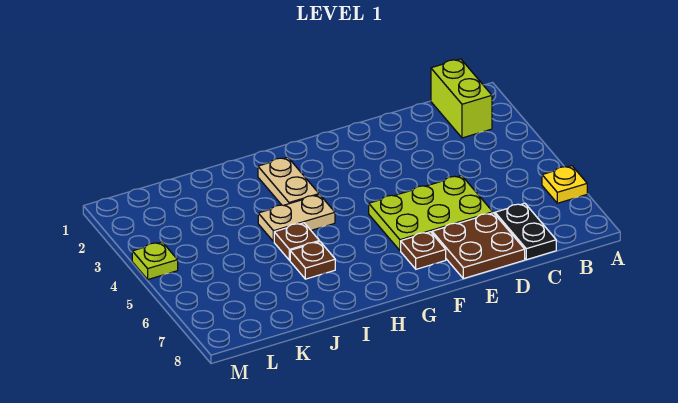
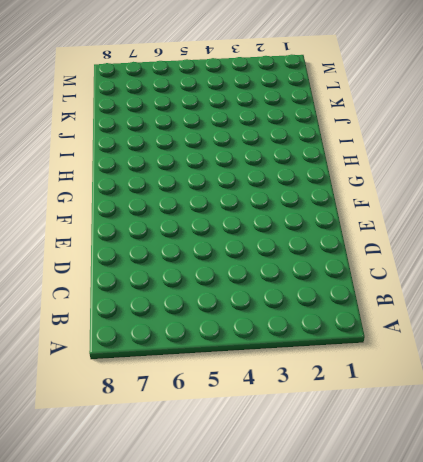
none -> yellow 1x1 plate [542,166,587,203]
none -> lime 1x2 brick [431,59,492,138]

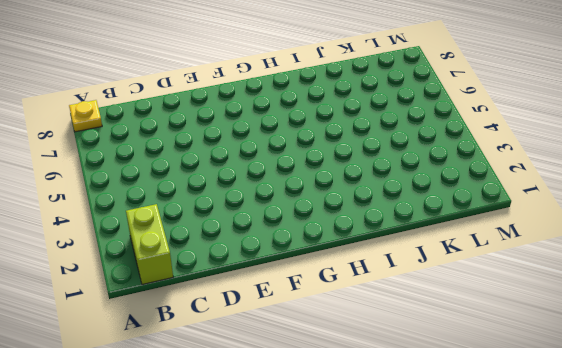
yellow 1x1 plate [69,100,102,132] -> yellow 1x1 plate moved to [542,166,587,203]
none -> black 1x2 plate [495,203,556,260]
none -> lime 2x3 plate [369,175,493,251]

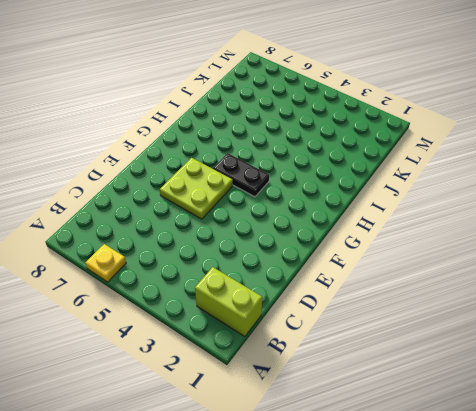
lime 2x2 plate [160,158,233,219] -> lime 2x3 plate [369,175,493,251]
black 1x2 plate [213,153,269,197] -> black 1x2 plate moved to [495,203,556,260]
none -> brown 2x2 plate [432,213,525,279]
none -> brown 1x1 plate [401,232,446,269]

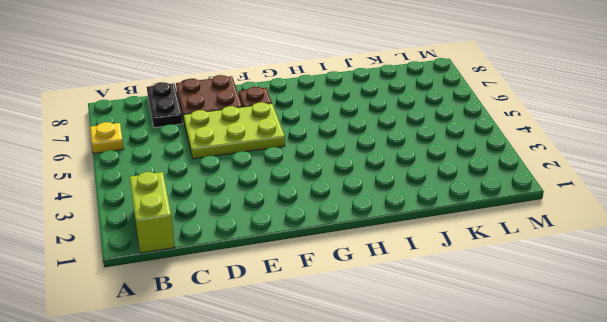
none -> tan 1x2 plate [258,157,319,205]
none -> tan 1x2 plate [258,195,335,242]

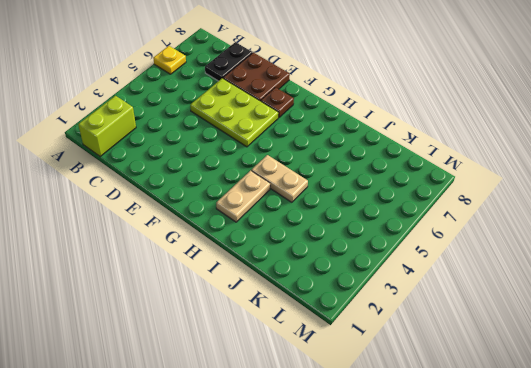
none -> brown 1x1 plate [274,223,319,260]
none -> brown 1x1 plate [290,242,335,279]

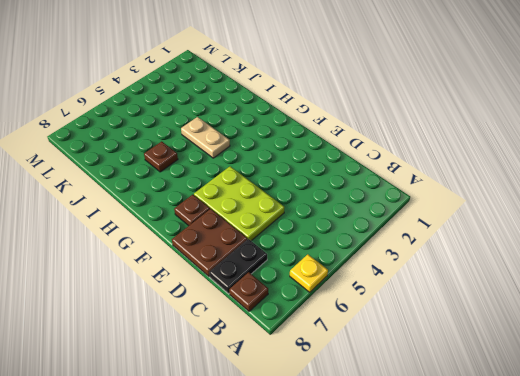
brown 1x1 plate [229,272,268,311] -> brown 1x1 plate moved to [274,223,319,260]
none -> lime 1x2 brick [431,59,492,138]
none -> tan 1x2 plate [258,157,319,205]

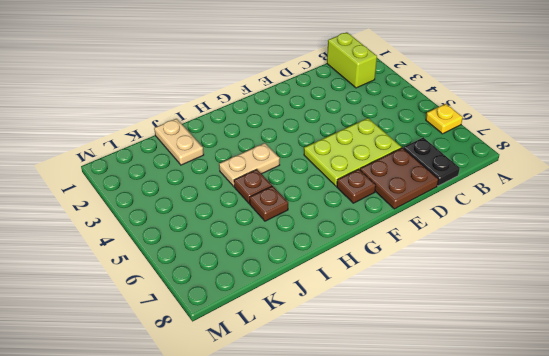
tan 1x2 plate [154,119,204,165] -> tan 1x2 plate moved to [258,157,319,205]
none -> lime 1x1 plate [132,242,178,279]

